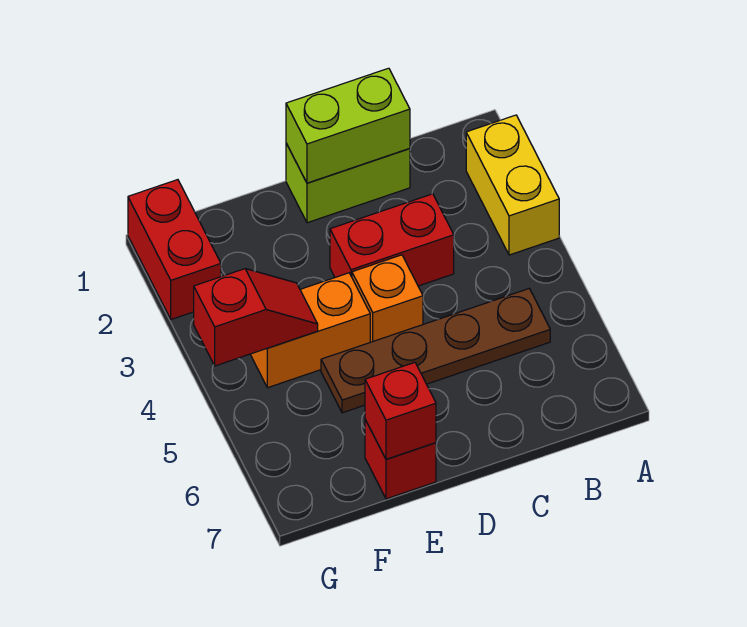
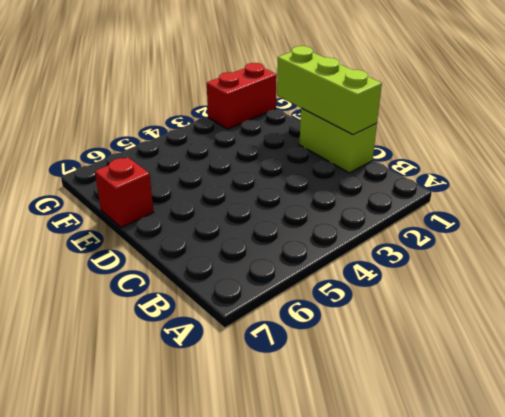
lime 1x3 brick [277,46,382,135] -> lime 1x2 brick [286,68,410,183]
none -> yellow 1x2 brick [466,115,559,255]
none -> brown 1x4 plate [321,289,550,413]

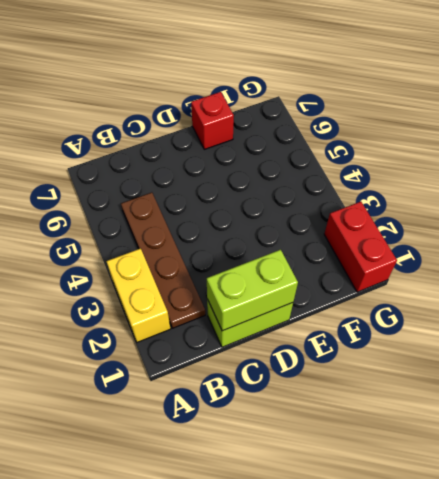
brown 1x4 plate [121,192,205,328] -> brown 1x4 plate turned to [321,289,550,413]
none -> red 1x2 brick [330,194,454,286]
none -> orange 1x1 brick [352,255,423,342]

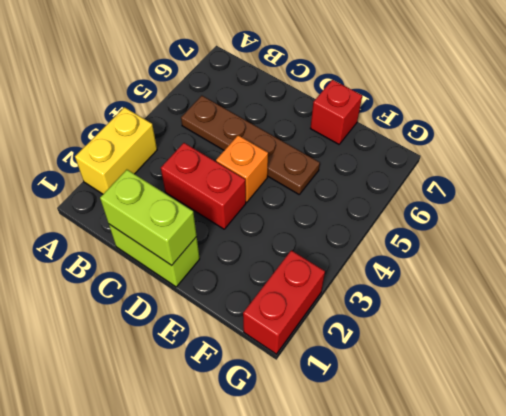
none -> orange 1x2 brick [250,273,370,388]
none -> red 1x1 brick [365,362,436,459]

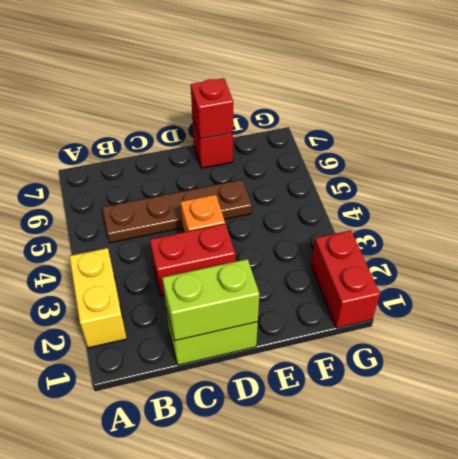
none -> orange 1x2 brick [250,273,370,388]
none -> red 1x2 slope [194,269,318,366]

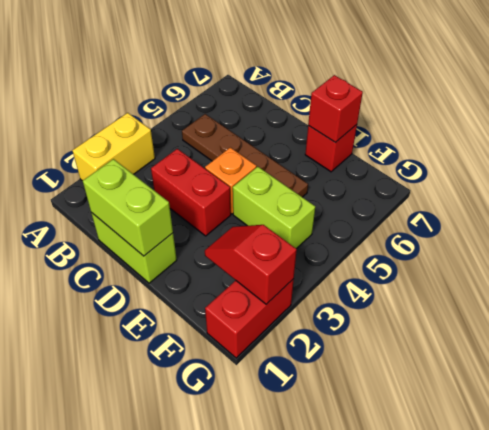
lime 1x2 brick [233,167,315,249] -> orange 1x2 brick [250,273,370,388]
red 1x2 slope [205,225,297,304] -> red 1x2 slope moved to [194,269,318,366]

